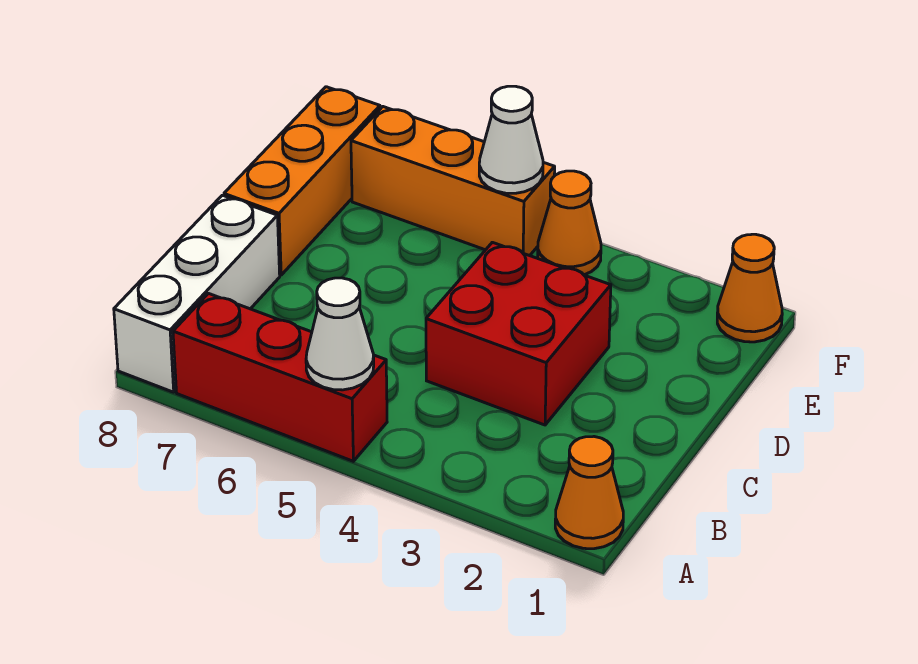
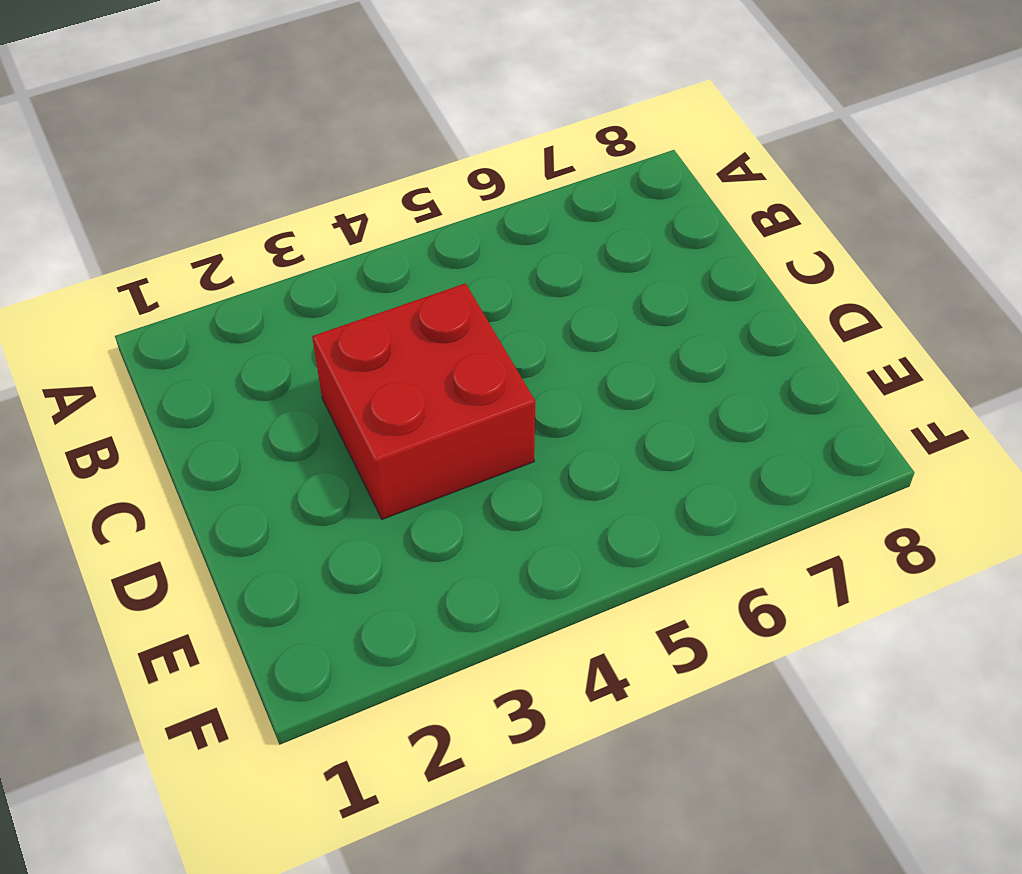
none -> orange 1x1 cone [555,437,623,549]
none -> red 1x3 brick [173,294,387,461]

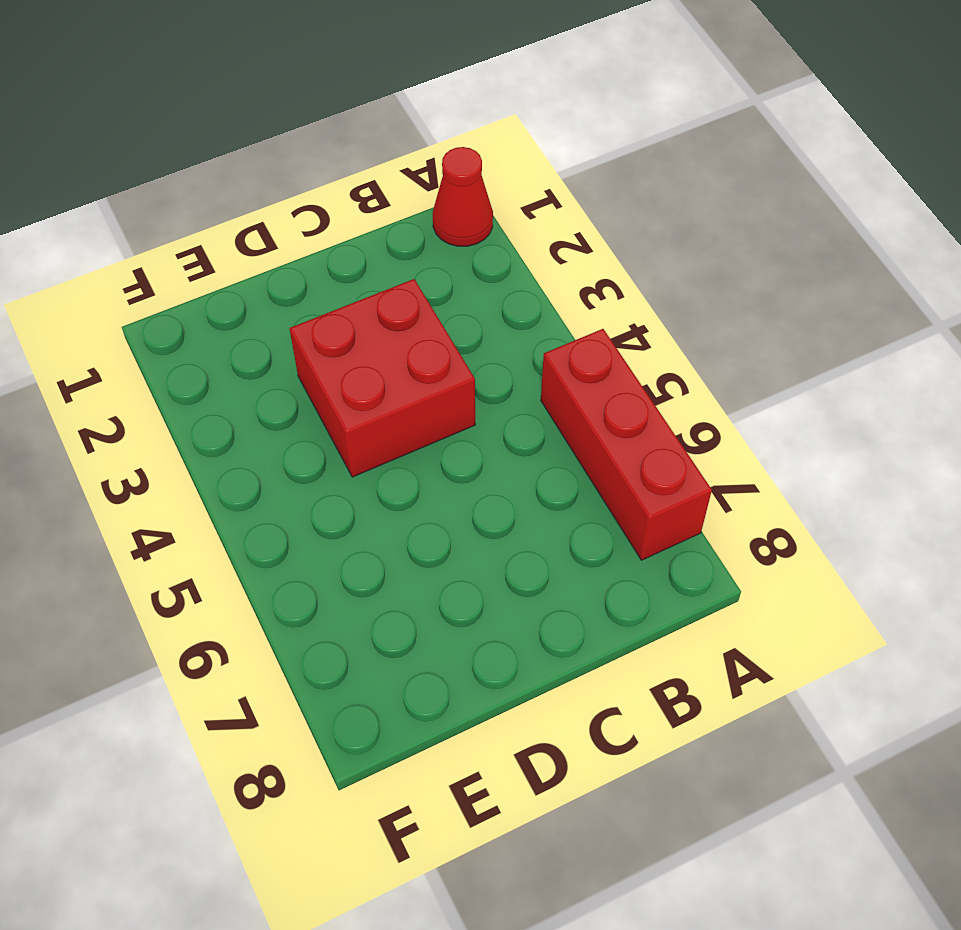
red 1x1 cone [433,147,493,246] -> orange 1x1 cone [555,437,623,549]
none -> white 1x3 brick [114,195,280,392]
none -> orange 1x3 brick [224,87,380,275]

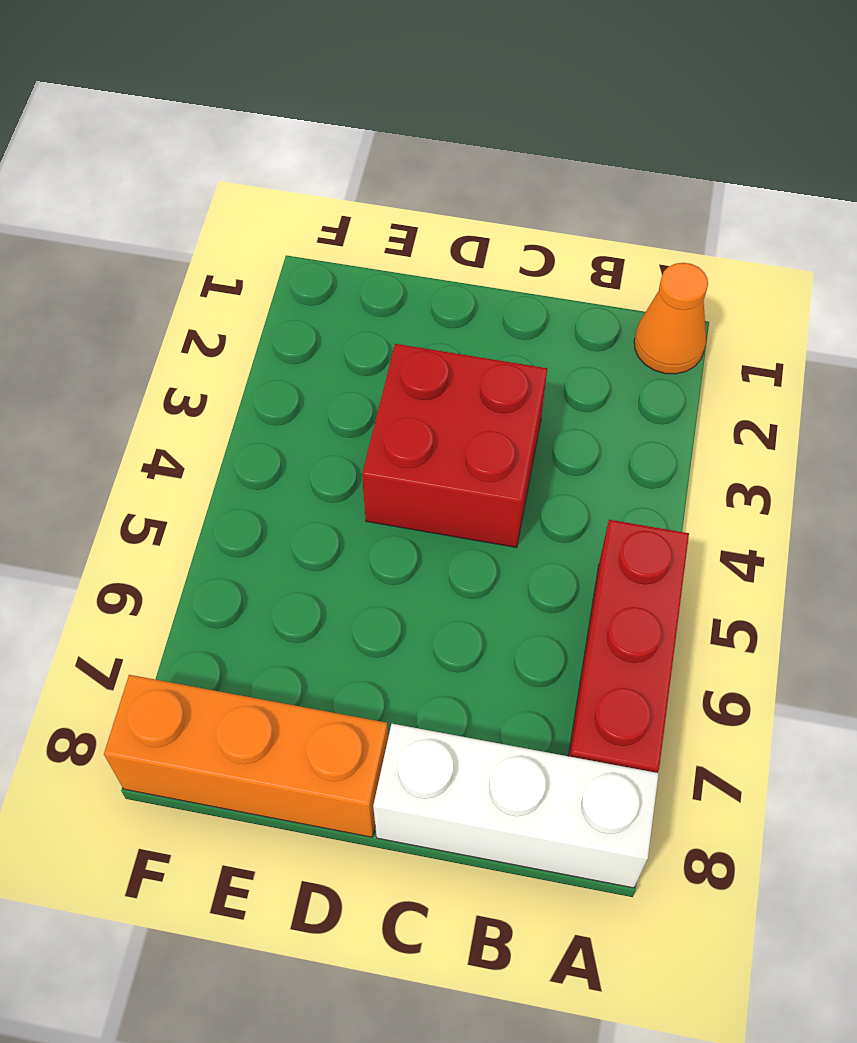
none -> orange 1x1 cone [717,234,782,342]
none -> orange 1x1 cone [538,171,601,275]

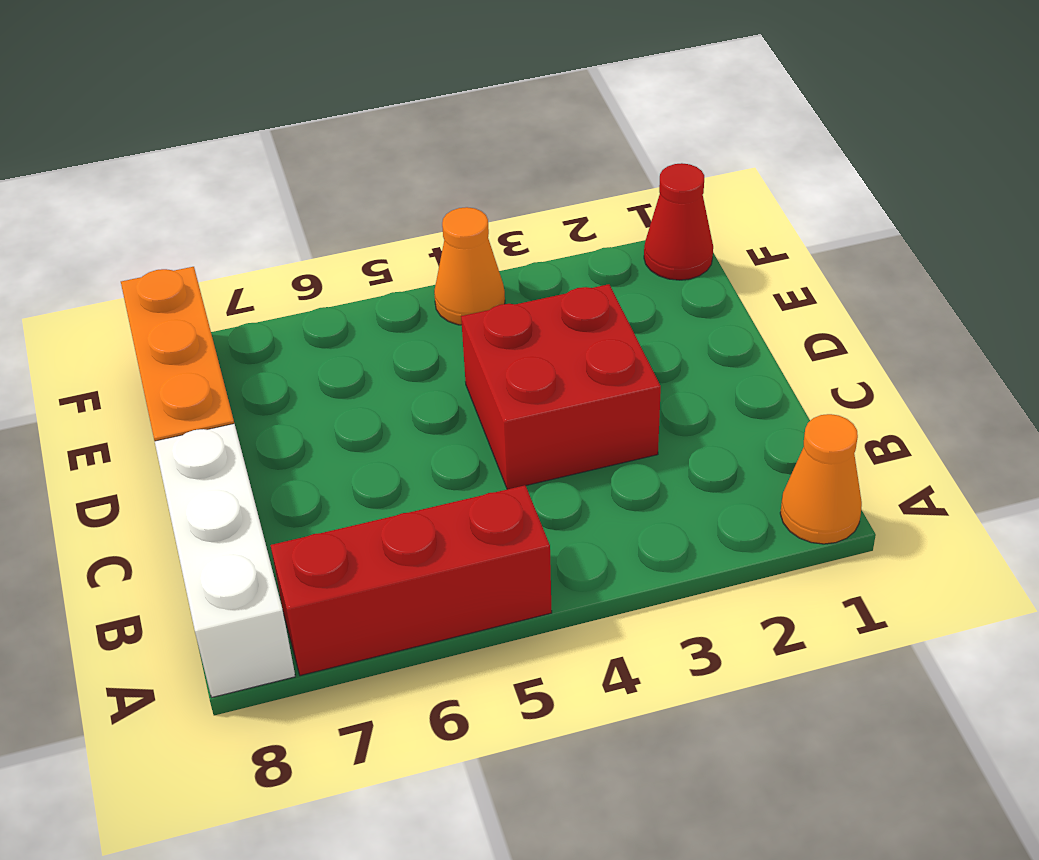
red 1x1 cone [644,163,713,280] -> orange 1x1 cone [717,234,782,342]
none -> orange 1x3 brick [351,107,555,256]
none -> white 1x1 cone [306,278,374,390]

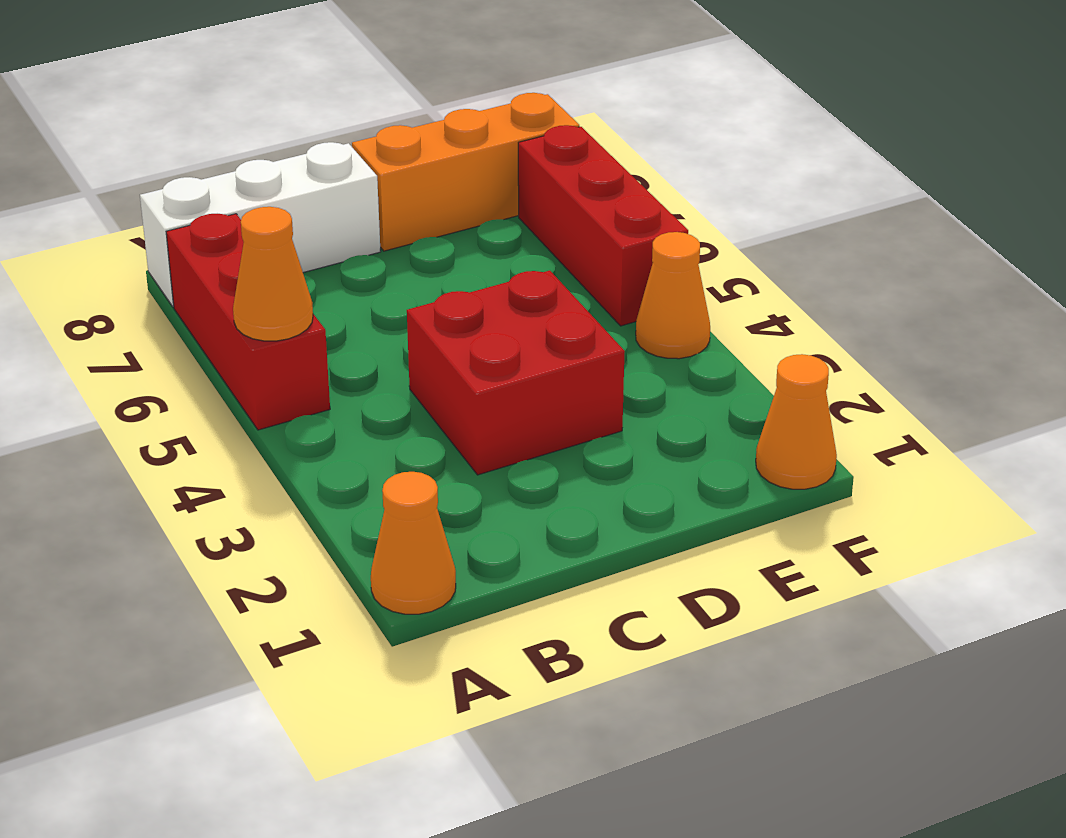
orange 1x1 cone [233,207,313,341] -> white 1x1 cone [306,278,374,390]
red 1x3 brick [518,125,688,326] -> orange 1x3 brick [351,107,555,256]
none -> white 1x1 cone [479,86,543,193]

